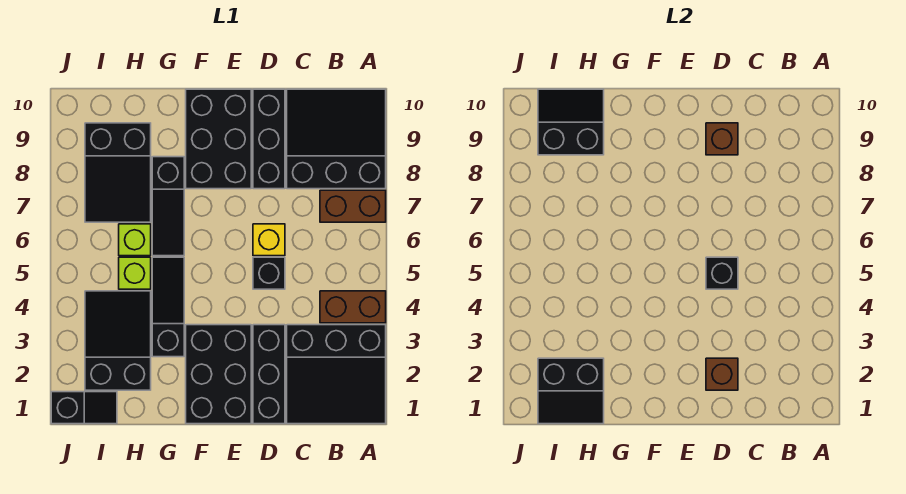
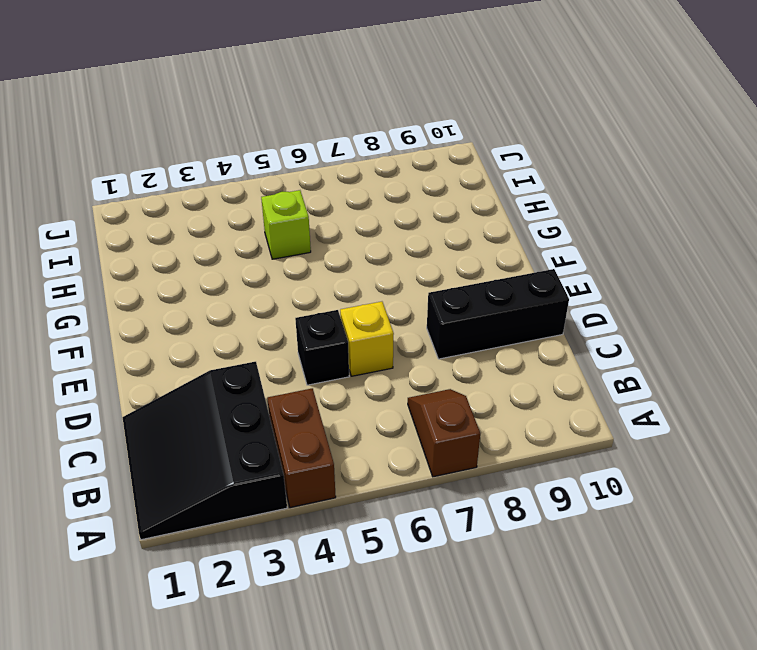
brown 1x2 slope [408,389,480,477] -> brown 1x2 brick [320,190,386,222]
none -> black 3x3 slope [287,89,386,189]
none -> black 1x3 brick [253,325,285,424]
none -> black 2x3 brick [186,325,251,424]

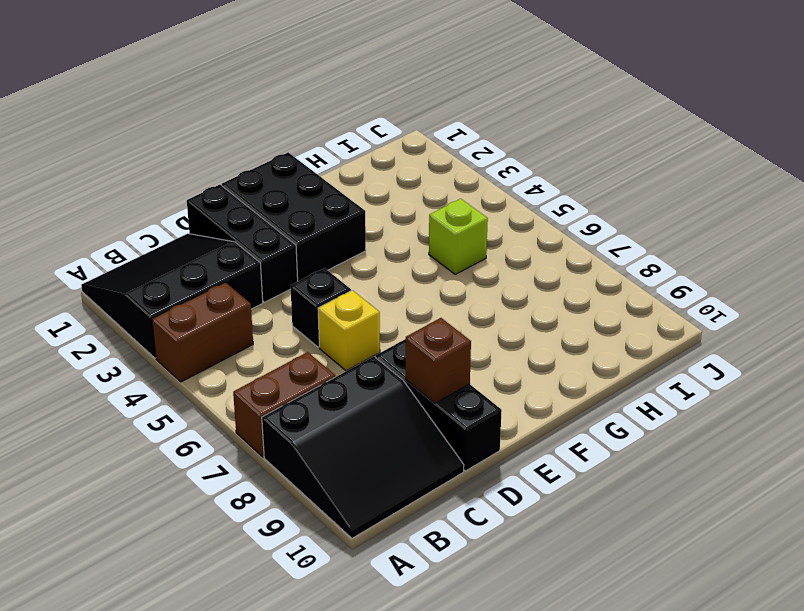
none -> black 2x3 brick [186,89,251,189]
none -> black 1x3 slope [152,257,184,357]
none -> black 1x3 slope [152,157,184,256]

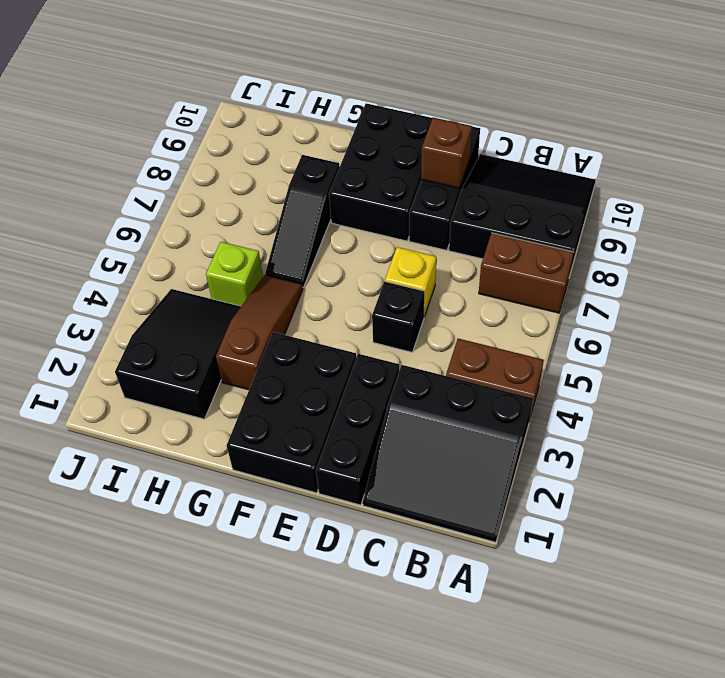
brown 1x3 slope [216,275,303,390] -> black 1x3 slope [152,257,184,357]
none -> lime 1x1 brick [119,224,151,256]
none -> black 2x3 slope [85,123,151,222]
none -> black 1x2 slope [51,392,117,424]

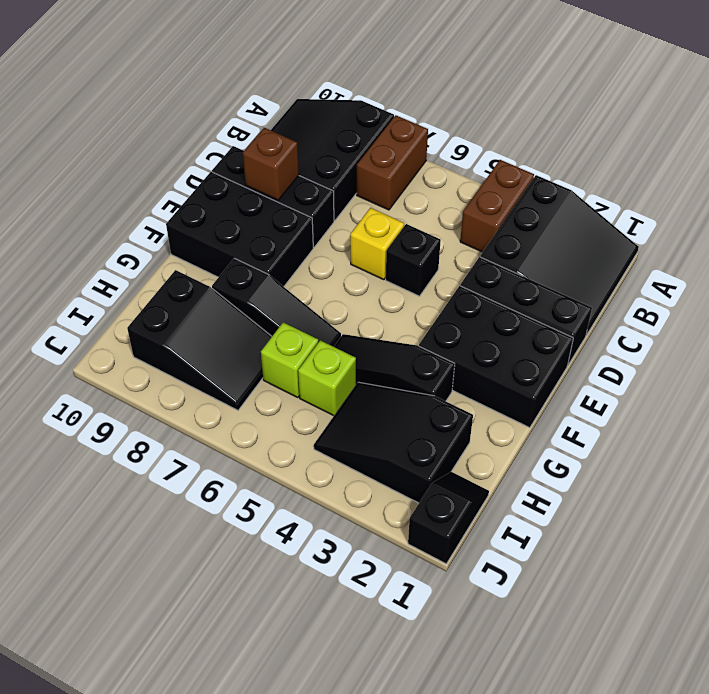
none -> brown 1x1 brick [706,358,738,390]
none -> black 1x1 brick [706,257,738,289]
none -> black 2x2 slope [538,358,604,424]

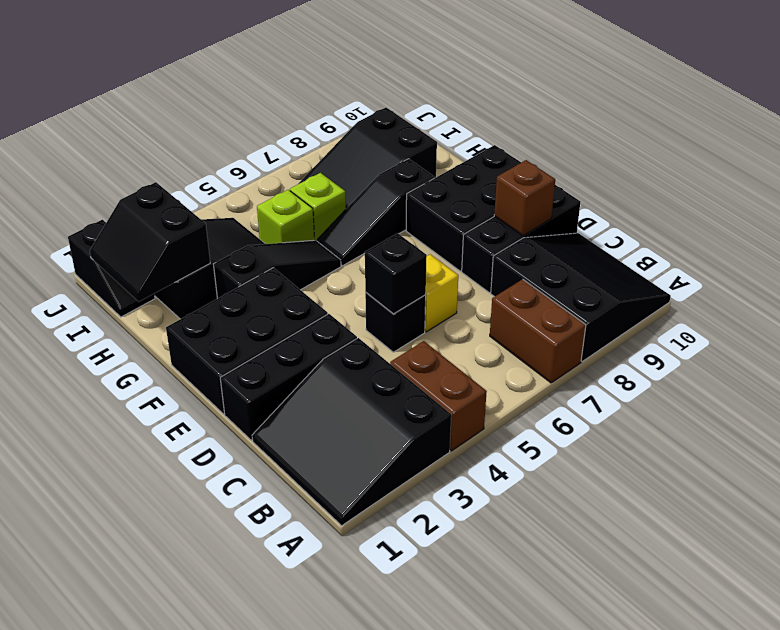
none -> brown 1x1 brick [706,358,738,390]
none -> black 2x2 slope [538,89,604,155]

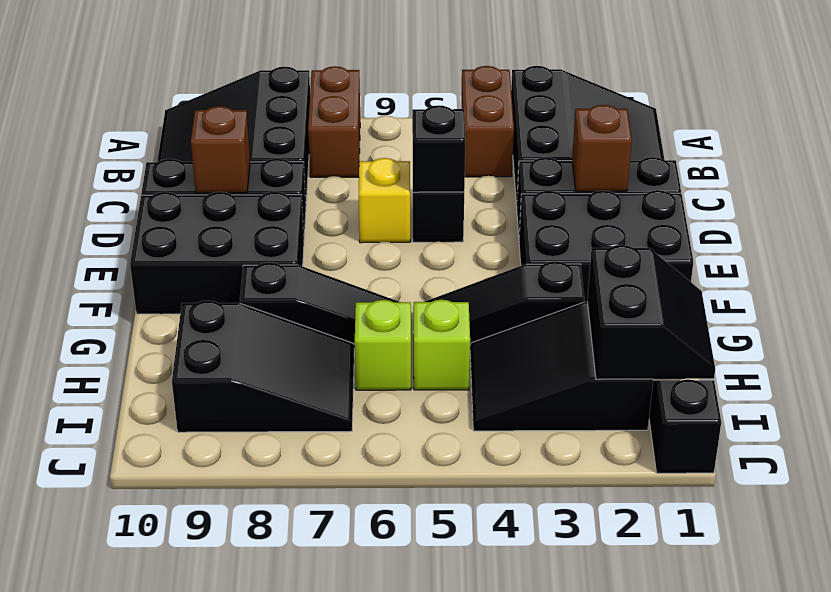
none -> black 2x2 slope [538,89,604,155]

